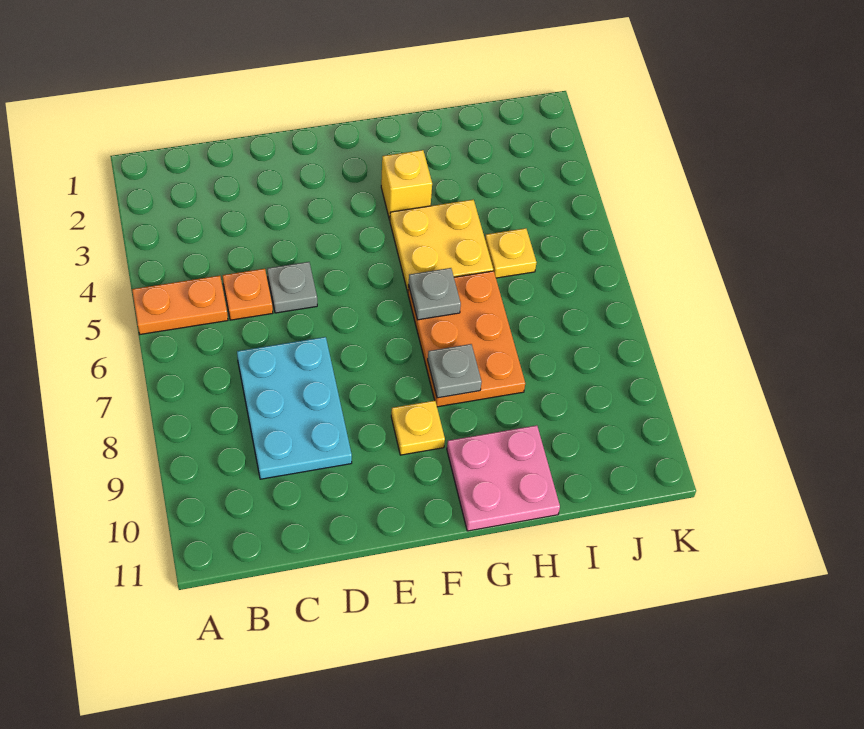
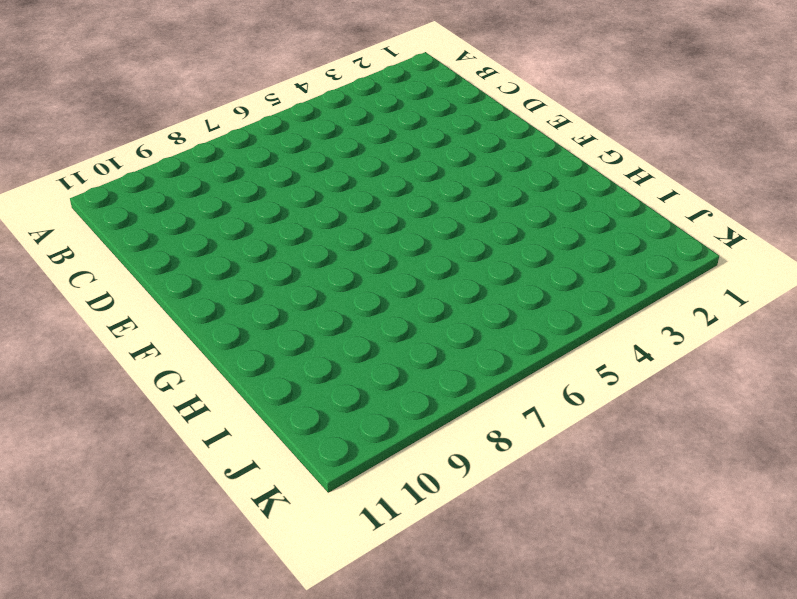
none -> orange 1x2 plate [132,276,228,334]
none -> orange 1x1 plate [223,269,273,320]
none -> cyan 2x3 plate [237,337,352,479]

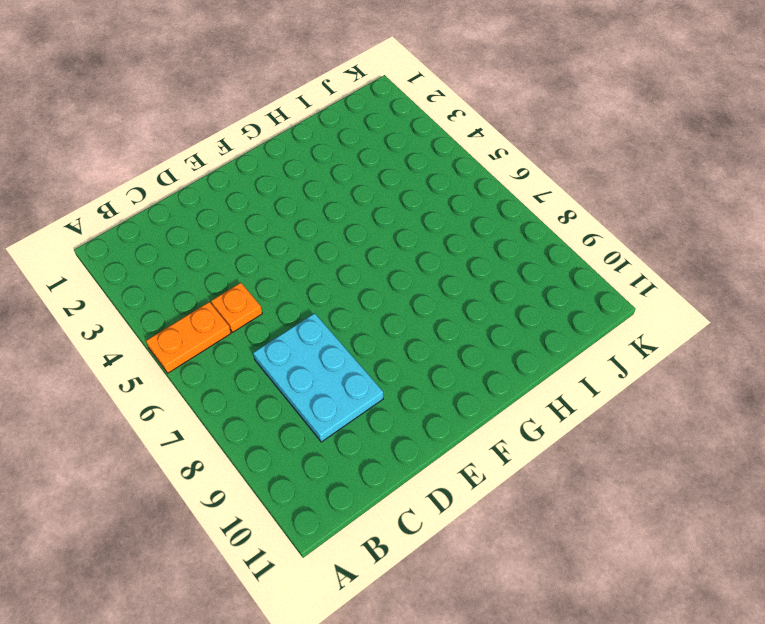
none -> grey 1x1 plate [267,262,317,313]
none -> yellow 1x1 plate [391,401,445,455]
none -> yellow 1x1 brick [381,150,432,220]

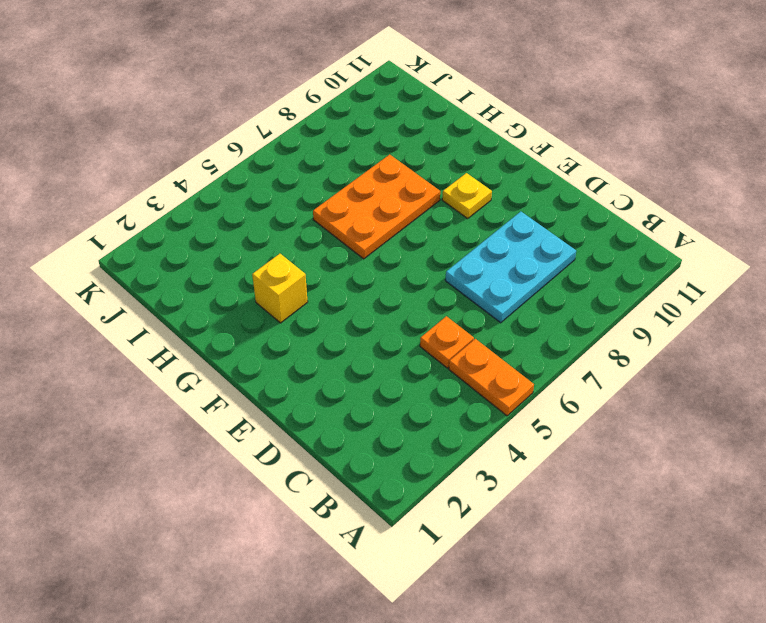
none -> grey 1x1 plate [267,262,317,313]
none -> yellow 2x2 plate [390,200,493,292]
none -> pink 2x2 plate [447,425,560,531]

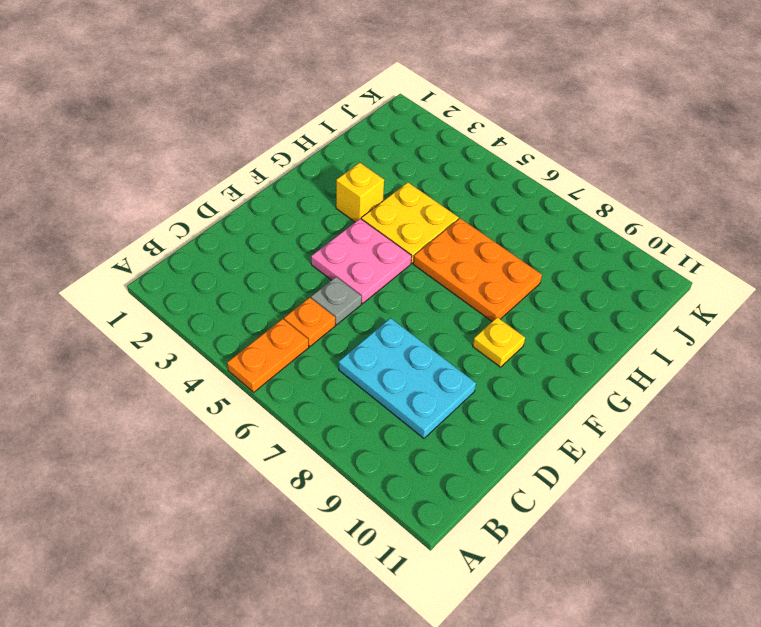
pink 2x2 plate [311,218,412,304] -> pink 2x2 plate moved to [447,425,560,531]
none -> yellow 1x1 plate [485,228,537,278]
none -> grey 1x1 plate [409,268,461,320]
none -> grey 1x1 plate [428,344,482,398]

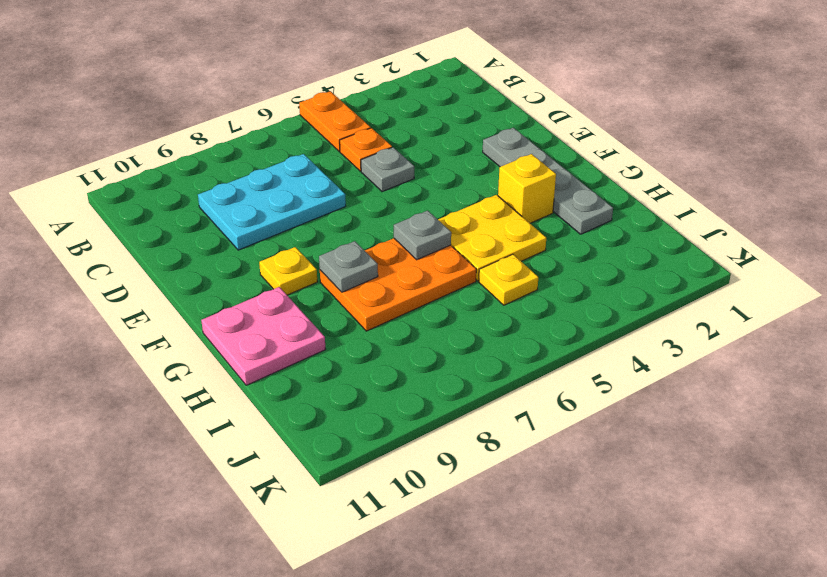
grey 1x4 plate [483,128,613,234] -> none

